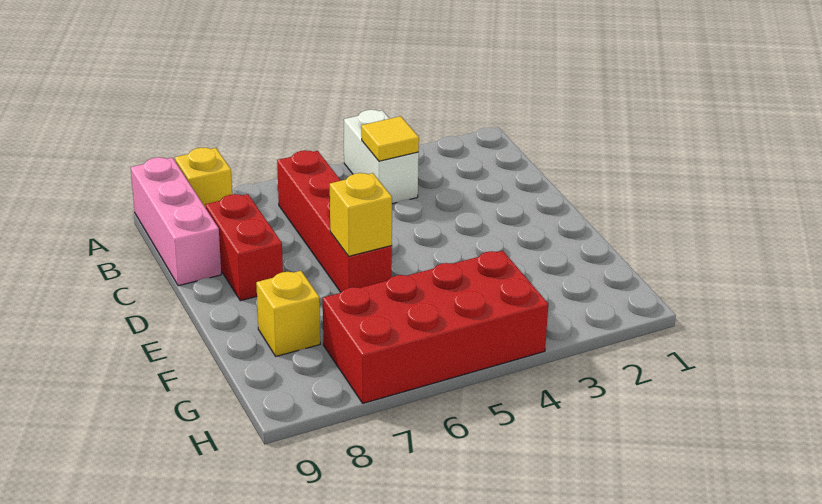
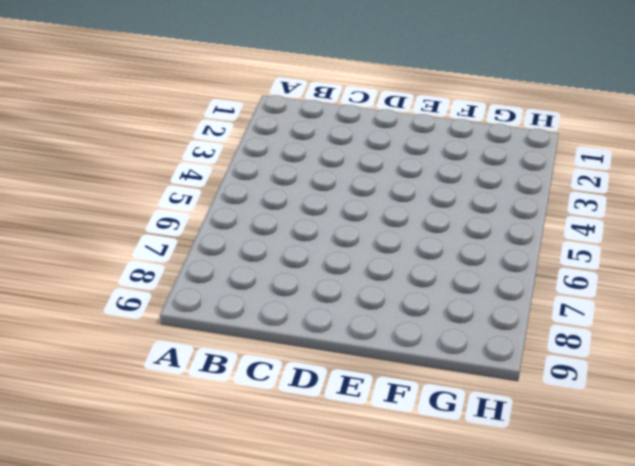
none -> white 1x2 brick [344,110,419,204]
none -> yellow 1x1 brick [175,148,232,208]

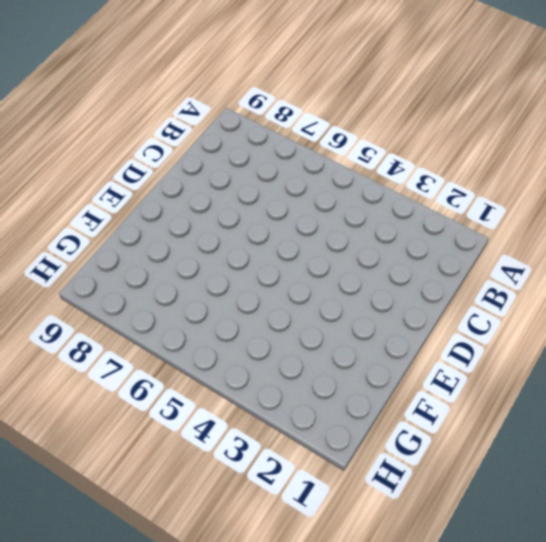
none -> white 1x2 brick [344,110,419,204]
none -> yellow 1x1 brick [175,148,232,208]

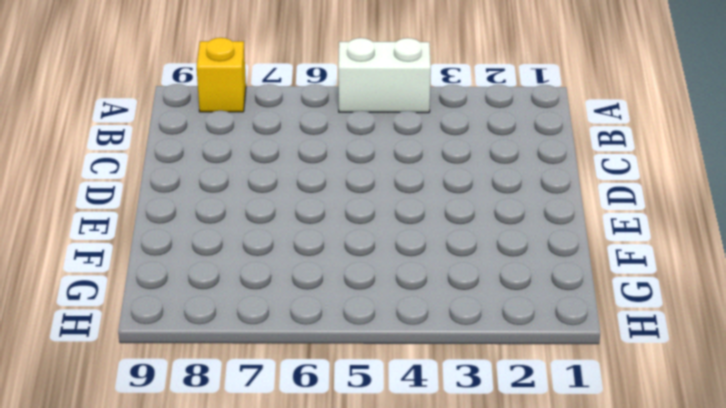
white 1x2 brick [338,38,431,113] -> white 1x2 brick turned to [344,110,419,204]
none -> pink 1x3 brick [131,157,221,286]
none -> red 1x4 brick [277,150,392,292]

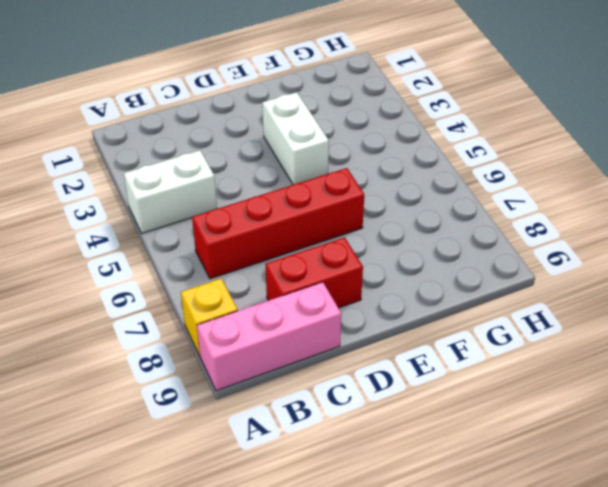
white 1x2 brick [262,92,329,184] -> none
none -> yellow 1x1 brick [256,271,320,356]
none -> red 2x4 brick [323,251,548,403]

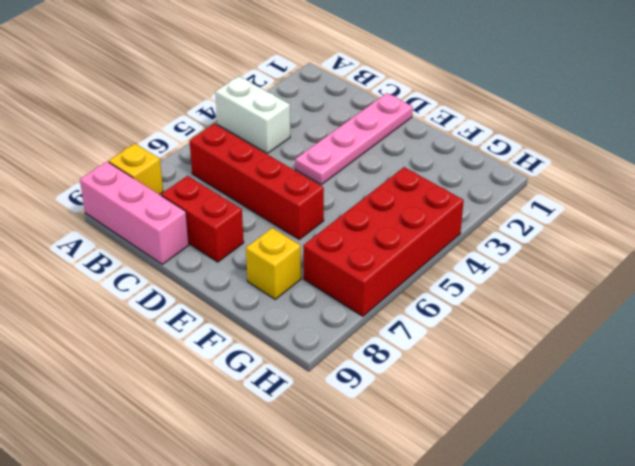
pink 1x4 plate [295,93,413,185] -> none
none -> yellow 1x1 tile [361,116,419,161]
none -> yellow 1x1 brick [330,173,392,256]

